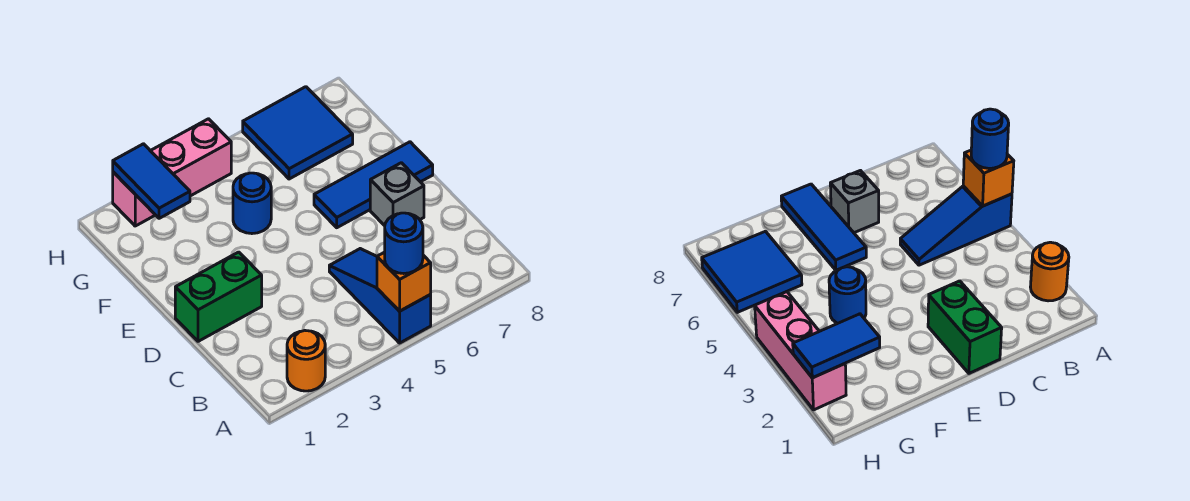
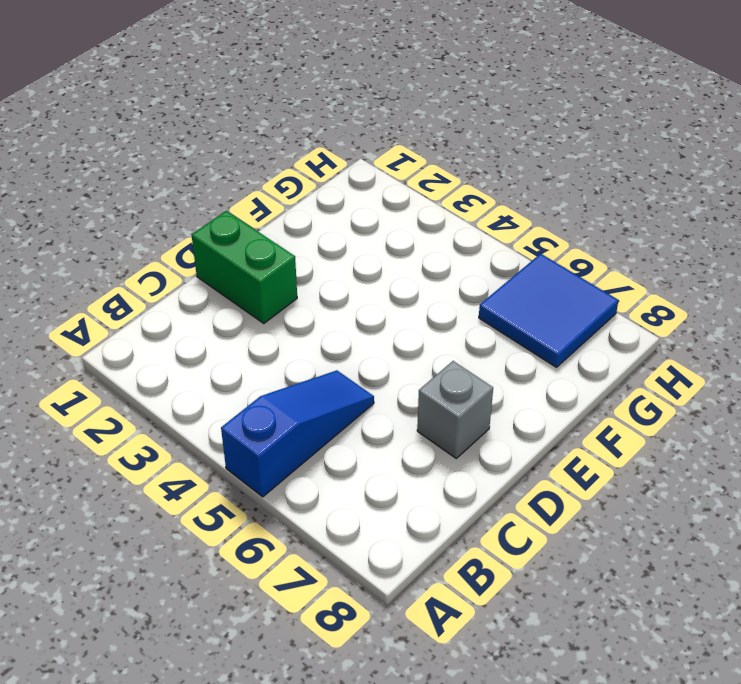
none -> orange 1x1 round brick [287,331,325,391]
none -> blue 1x3 tile [314,142,433,228]

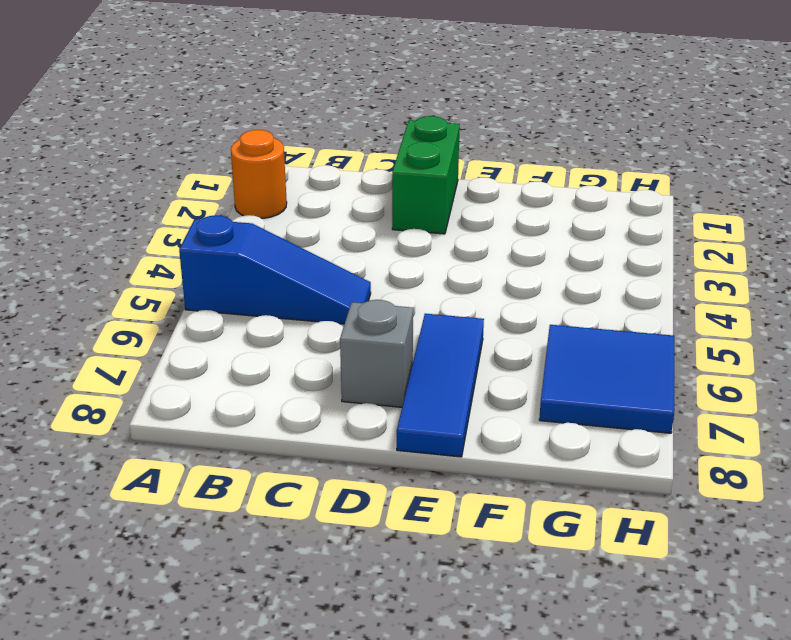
none -> blue 1x1 round brick [233,173,271,234]
none -> pink 1x3 brick [113,119,231,226]

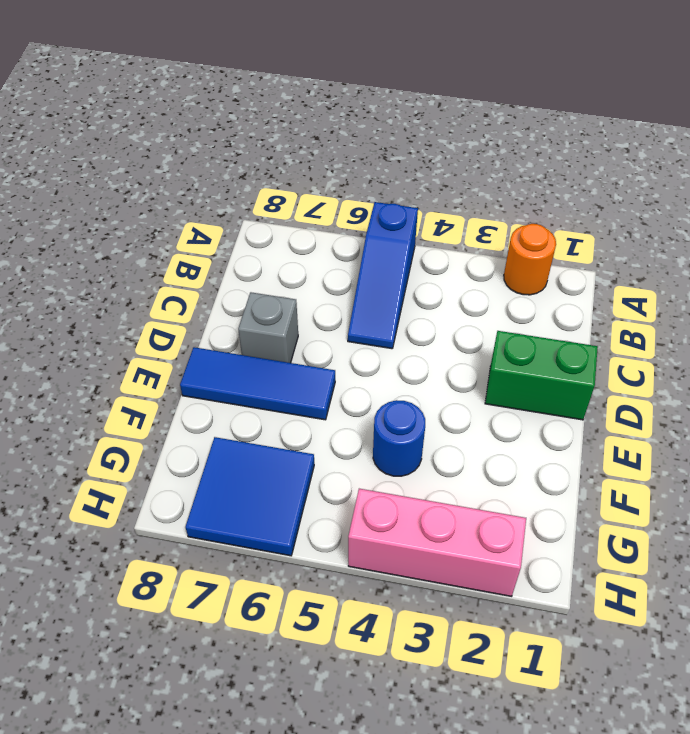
none -> orange 1x1 brick [377,252,431,311]
none -> blue 1x2 tile [113,144,190,218]

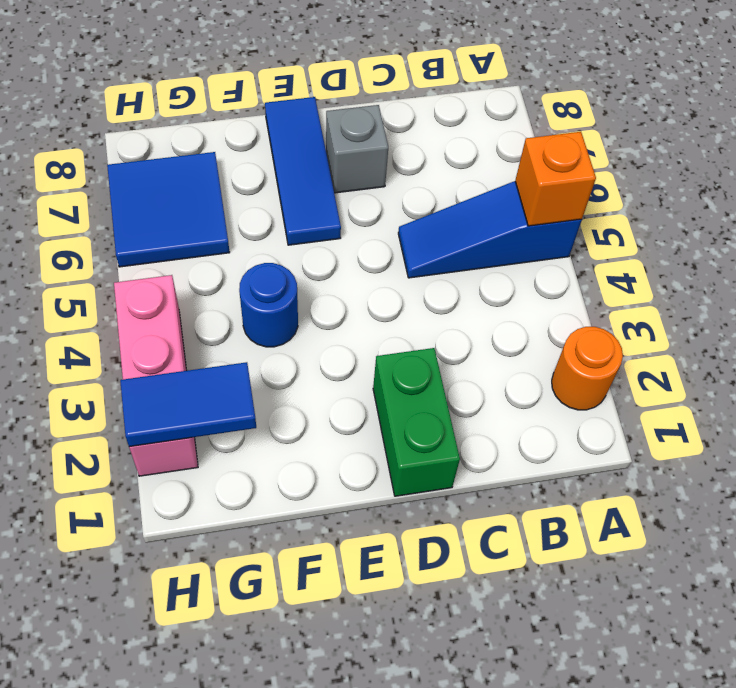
none -> blue 1x1 round brick [385,213,423,274]

